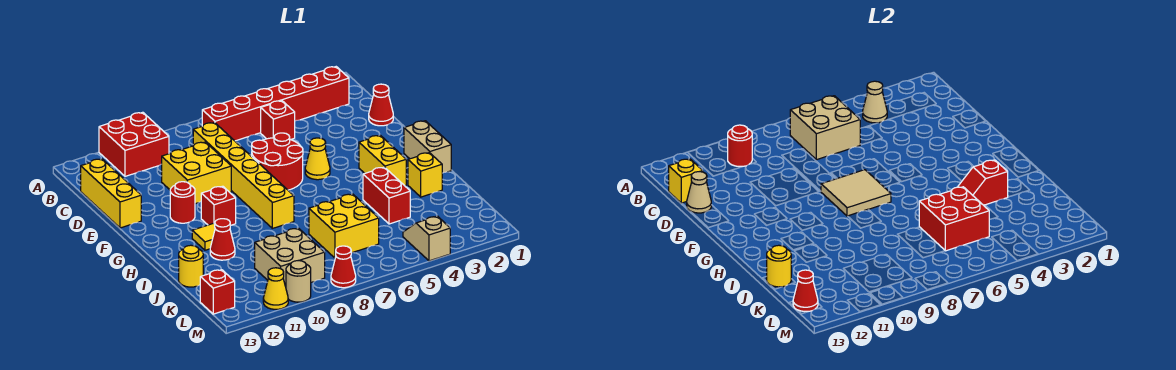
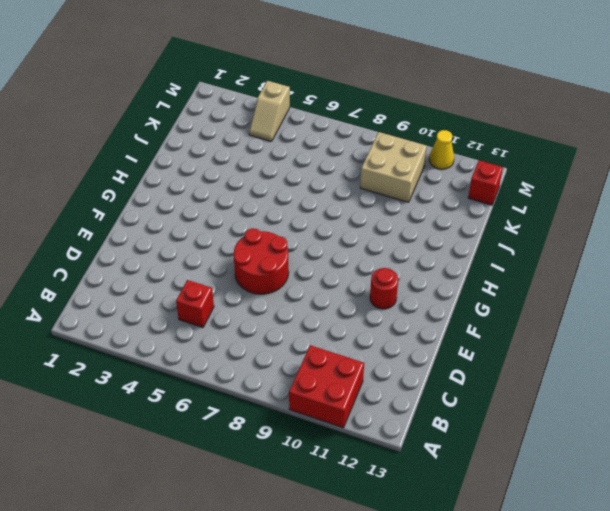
none -> red 1x6 brick [202,67,349,141]
none -> yellow 1x6 brick [193,123,294,228]
none -> yellow 1x3 brick [81,159,141,228]
none -> red 1x1 cone [369,84,393,126]

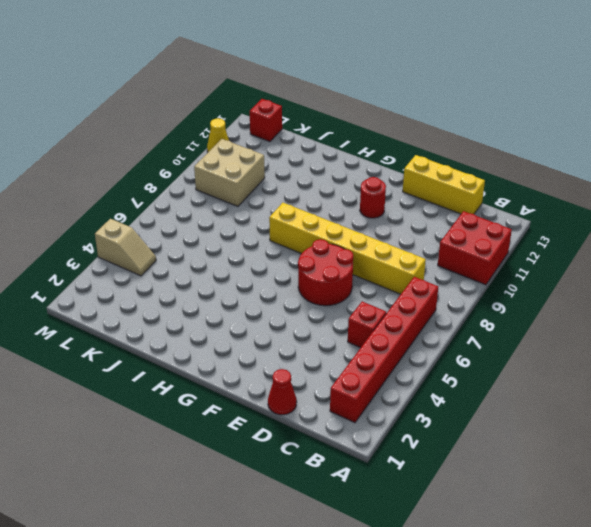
none -> yellow 2x2 brick [162,142,231,204]
none -> yellow 1x1 cone [305,138,330,180]
none -> tan 1x2 brick [404,121,451,173]
none -> yellow 1x2 brick [359,135,406,186]

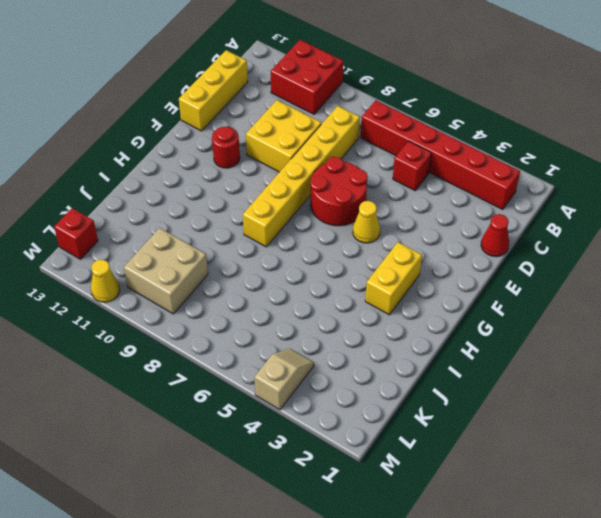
none -> tan 1x2 brick [404,121,451,173]
none -> red 1x1 brick [201,186,236,225]
none -> yellow 1x1 tile [192,223,215,250]
none -> yellow 1x1 brick [408,153,442,197]

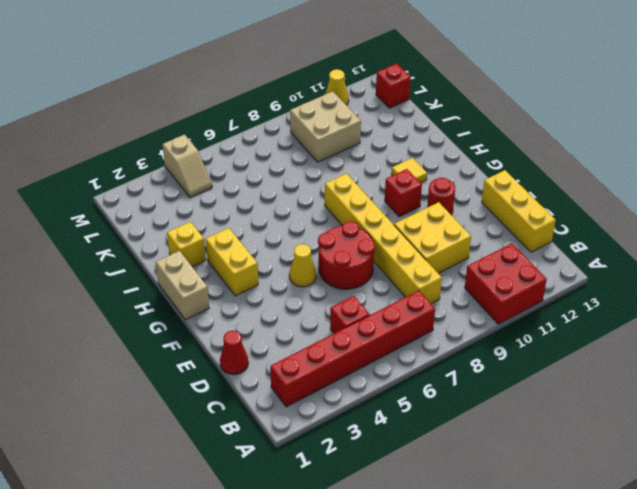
none -> red 1x2 brick [363,167,410,224]
none -> red 1x1 cone [210,219,235,260]
none -> yellow 2x2 brick [309,194,379,258]
none -> yellow 1x1 round brick [179,245,203,287]

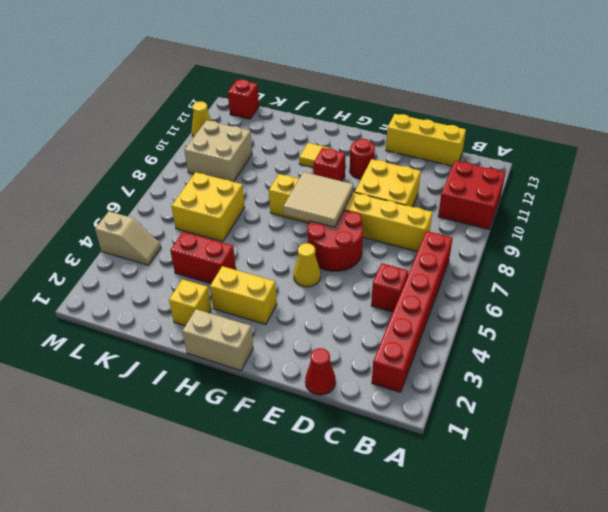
none -> red 1x1 cone [210,219,235,260]
none -> yellow 1x1 round brick [179,245,203,287]
none -> red 1x1 cone [331,246,356,288]
none -> tan 1x1 round brick [286,261,311,302]

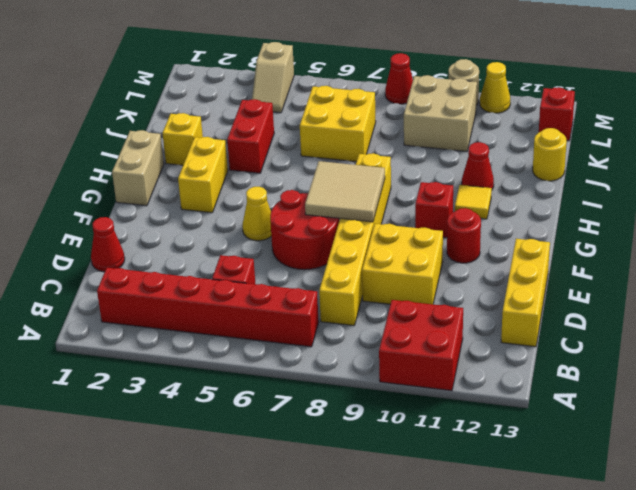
none -> tan 1x1 cone [863,81,887,123]
none -> tan 2x2 brick [790,96,860,160]
none -> red 1x1 round brick [728,125,752,167]
none -> yellow 1x1 brick [669,159,703,203]

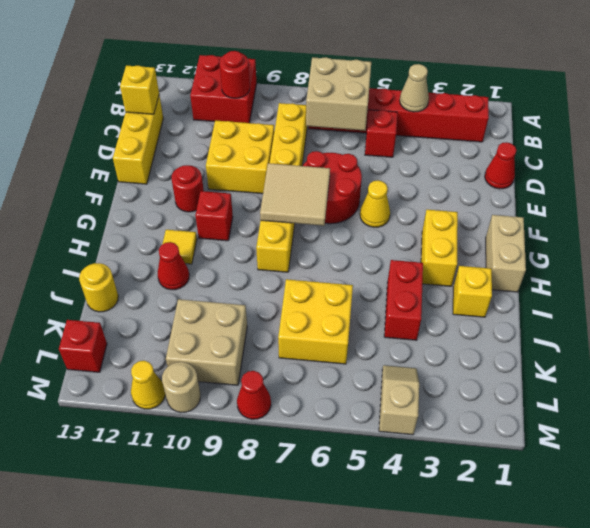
none -> tan 1x1 cone [687,172,711,213]
none -> red 1x2 slope [958,160,1008,205]
none -> red 2x2 brick [919,187,989,251]
none -> yellow 1x1 round brick [767,245,791,287]

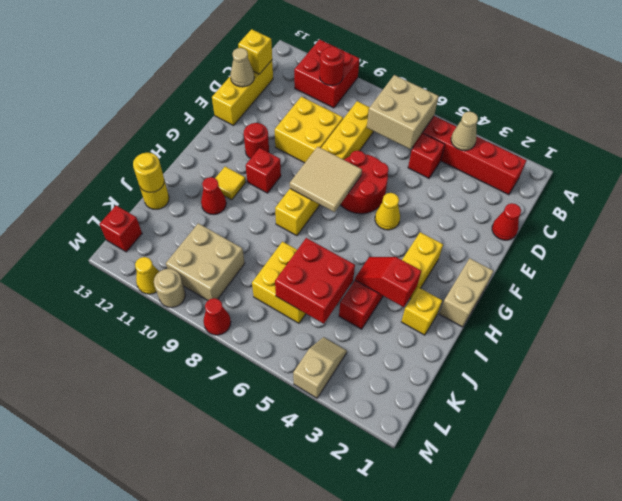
none -> red 1x1 cone [793,270,818,311]

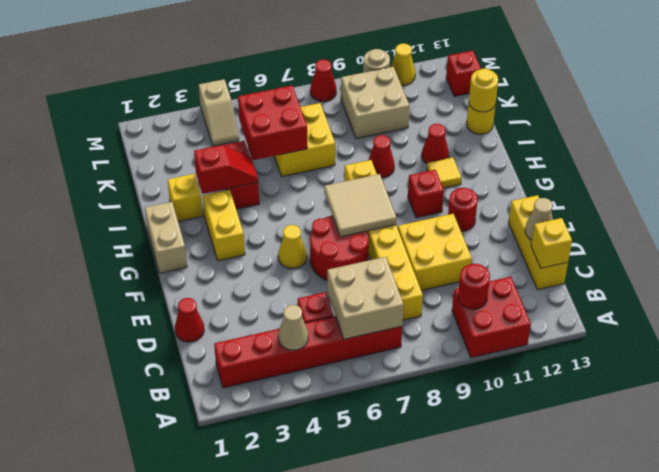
red 1x1 cone [369,135,395,178] -> red 1x1 cone moved to [793,270,818,311]

